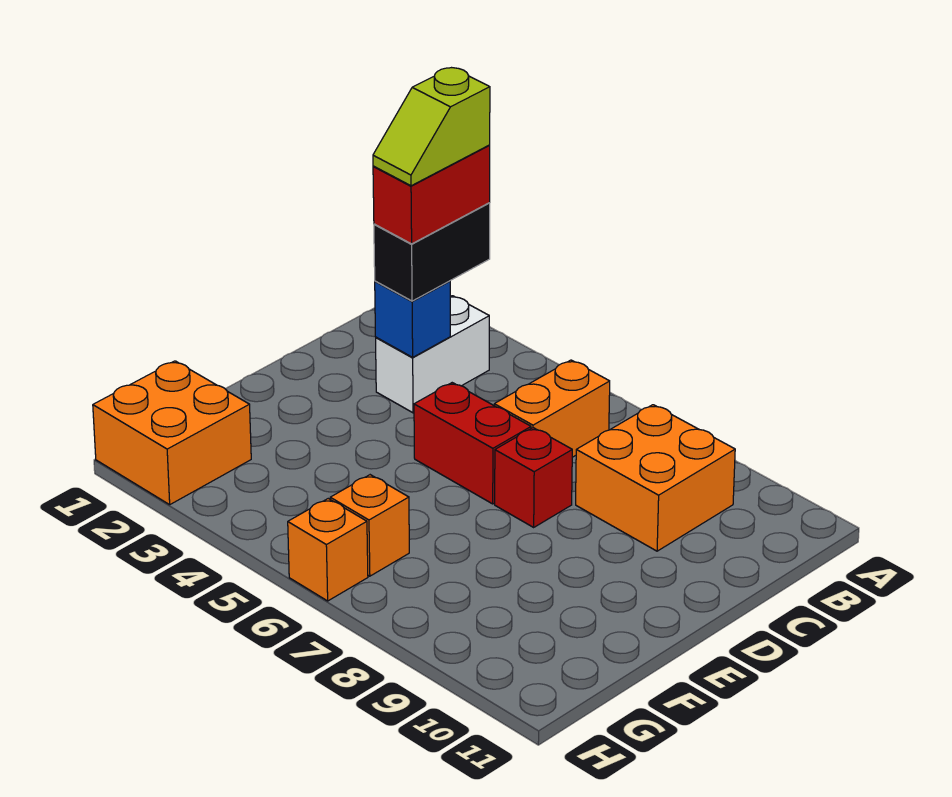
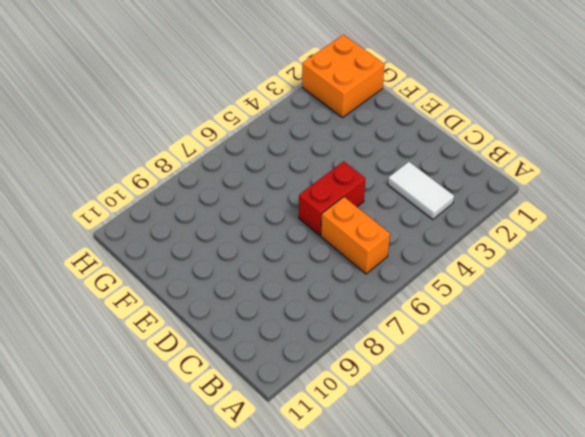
white 1x2 tile [388,162,454,220] -> white 1x2 brick [376,296,489,413]
none -> orange 2x2 brick [576,405,735,551]
none -> red 1x1 brick [495,428,572,527]
none -> orange 1x1 brick [330,475,409,576]

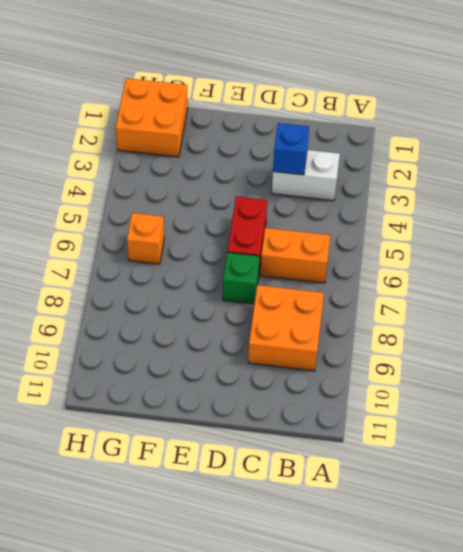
green 1x1 brick [223,252,259,304] -> red 1x1 brick [495,428,572,527]
none -> orange 1x1 brick [288,499,368,601]
none -> black 1x2 brick [374,203,490,301]
none -> red 1x2 brick [373,145,490,244]

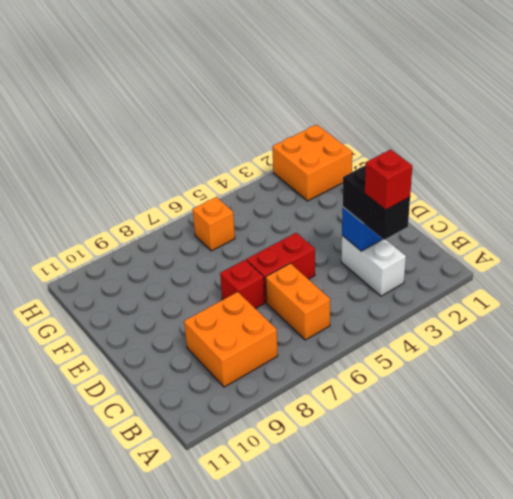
red 1x1 brick [365,149,412,210] -> red 1x2 brick [373,145,490,244]
none -> orange 1x1 brick [288,499,368,601]
none -> lime 1x2 slope [373,68,490,186]

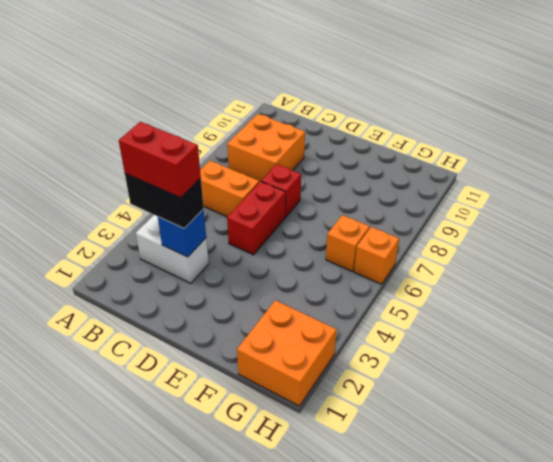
none -> lime 1x2 slope [373,68,490,186]

